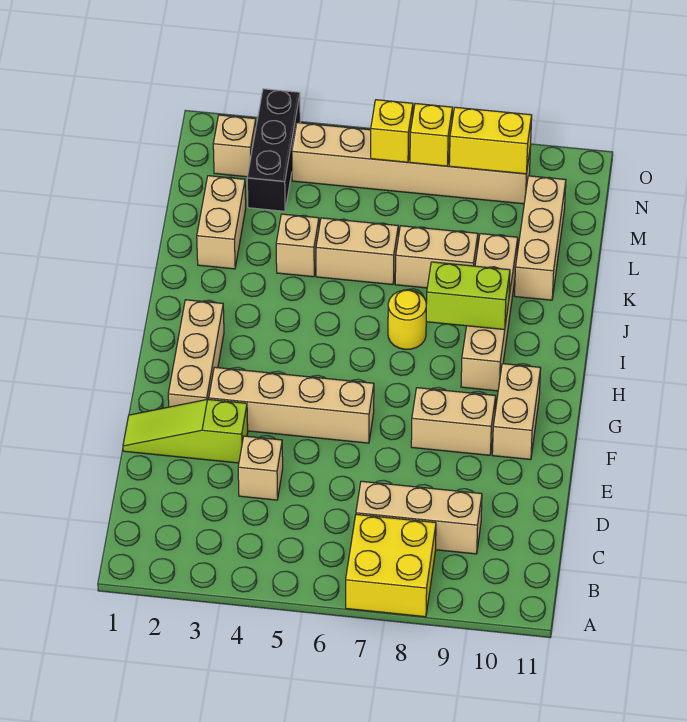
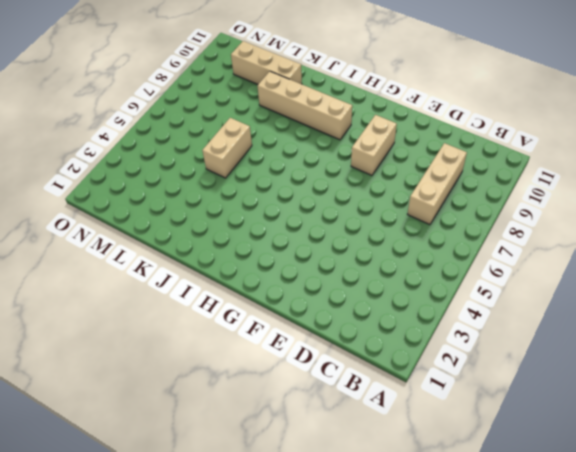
none -> yellow 2x2 brick [346,514,436,617]
none -> tan 1x1 brick [238,436,283,500]
none -> lime 1x3 slope [123,399,248,463]

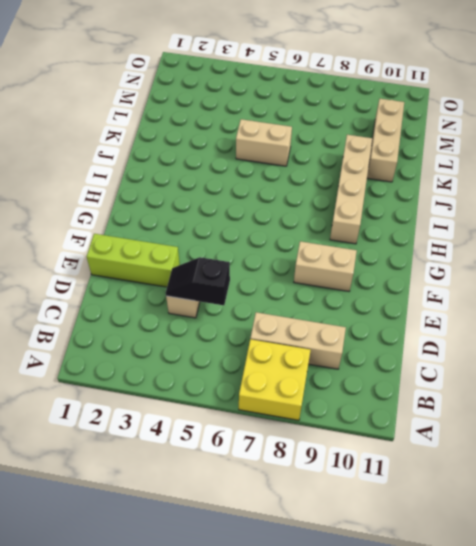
black 1x2 slope [166,257,230,305] -> none
lime 1x3 brick [87,234,180,287] -> lime 1x3 slope [123,399,248,463]
none -> tan 1x3 brick [168,300,224,407]
none -> tan 1x4 brick [209,367,374,443]
none -> tan 1x2 brick [492,364,541,460]

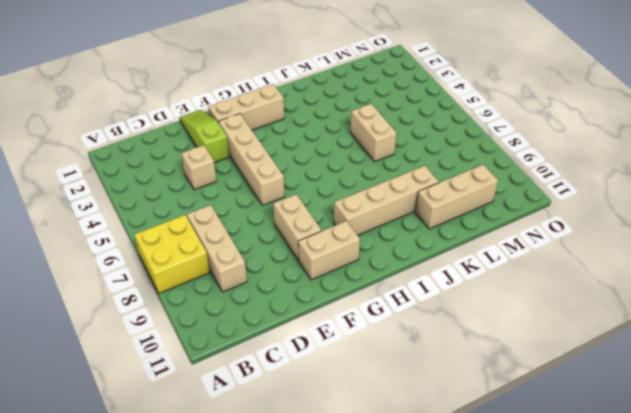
none -> yellow 1x1 round brick [388,290,426,349]
none -> tan 1x2 brick [197,176,246,269]
none -> tan 1x1 brick [276,214,319,277]

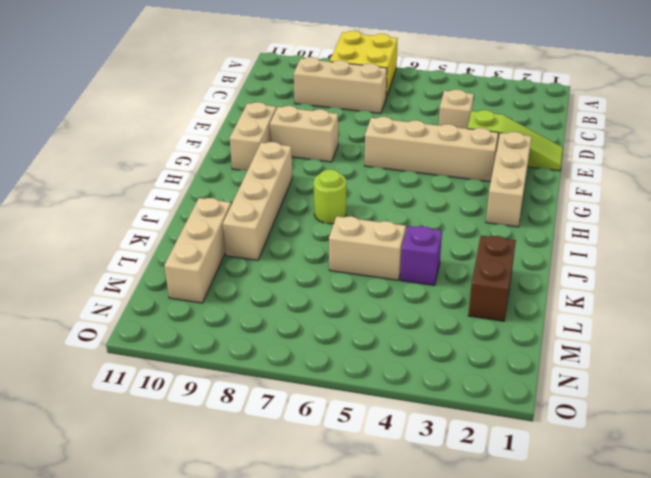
lime 1x1 round brick [314,170,346,224] -> yellow 1x1 round brick [388,290,426,349]
brown 1x2 brick [468,236,516,321] -> tan 1x2 brick [197,176,246,269]
purple 1x1 brick [400,226,442,285] -> tan 1x1 brick [276,214,319,277]
none -> tan 1x2 brick [395,226,478,288]
none -> black 1x3 brick [247,89,300,211]
none -> tan 1x1 brick [213,115,256,177]

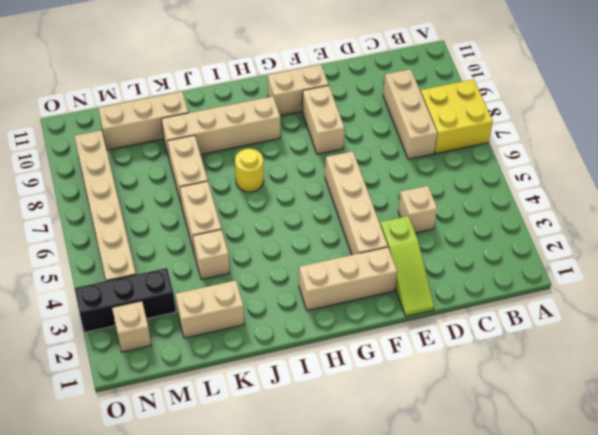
none -> lime 1x2 brick [426,262,510,330]
none -> yellow 1x1 brick [371,100,413,162]
none -> yellow 1x1 brick [410,104,452,166]

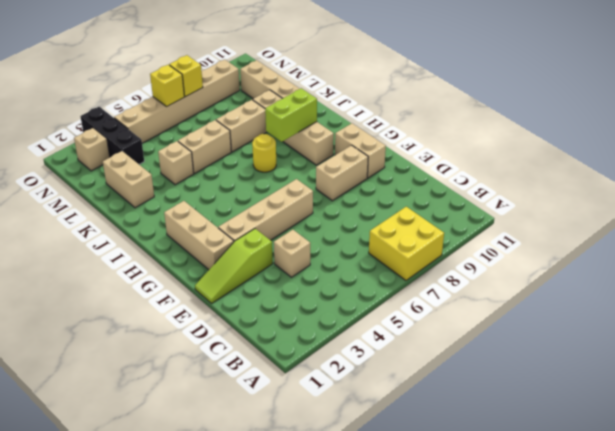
none -> tan 1x3 brick [356,481,482,554]
none -> yellow 1x2 brick [449,107,532,174]

